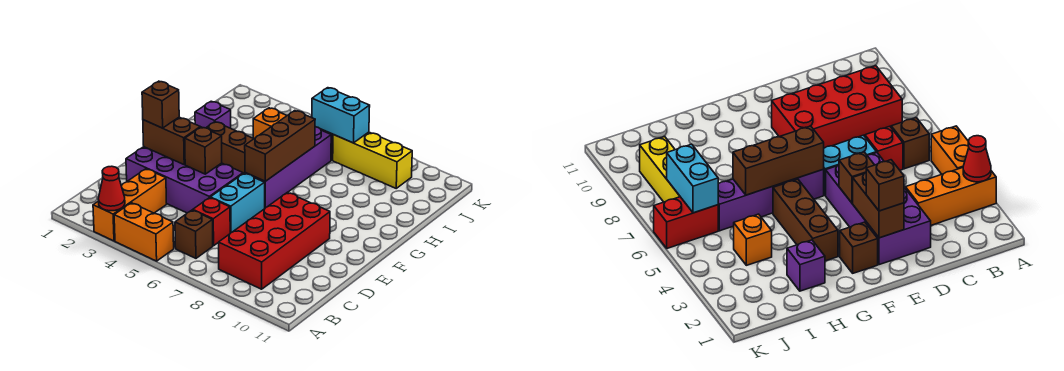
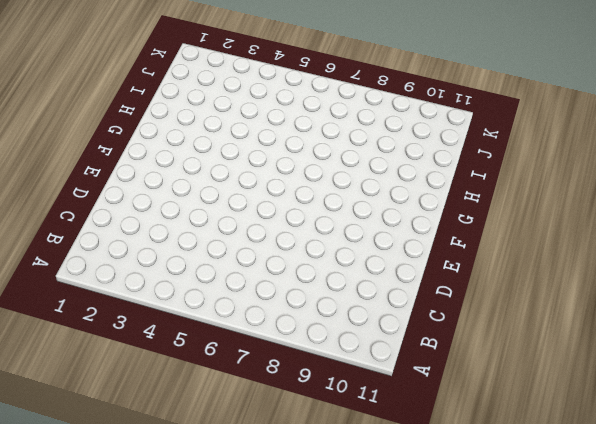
none -> orange 1x3 brick [93,169,167,241]
none -> orange 1x2 brick [114,203,174,261]
none -> brown 1x1 brick [175,210,213,258]

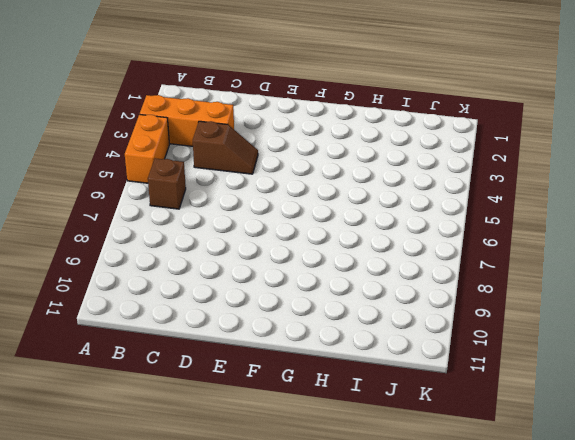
brown 1x2 slope [193,121,258,174] -> purple 2x4 brick [126,147,243,213]
none -> red 2x4 brick [219,192,330,289]
none -> red 1x1 brick [193,198,230,246]
none -> cyan 1x2 brick [210,173,265,233]

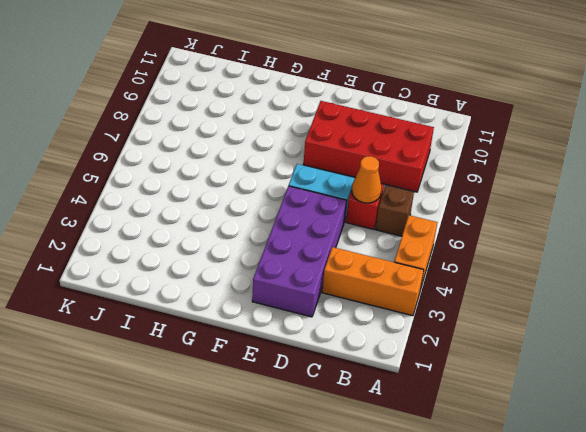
orange 1x1 cone [352,156,382,203] -> none
none -> brown 1x1 brick [840,222,878,273]
none -> purple 1x4 brick [245,127,331,208]
none -> brown 1x3 brick [206,122,253,174]

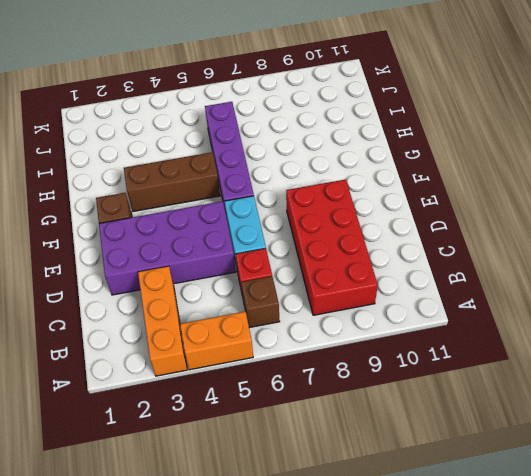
none -> purple 1x1 brick [195,101,231,128]
none -> orange 1x1 brick [253,108,287,139]
none -> red 1x2 brick [654,197,718,248]

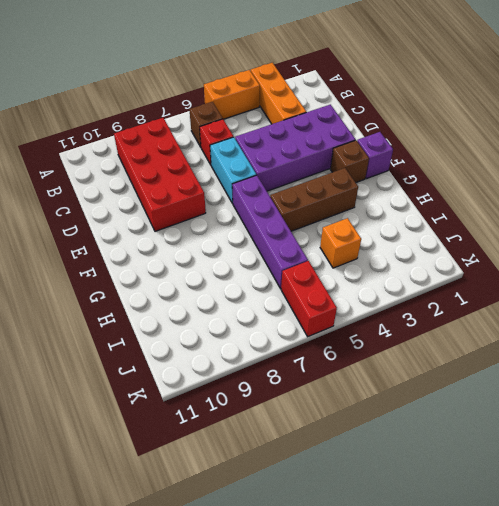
purple 1x1 brick [357,132,393,179] -> purple 1x1 brick moved to [195,101,231,128]
none -> yellow 1x3 brick [333,132,412,188]
none -> red 1x1 cone [98,166,125,211]
none -> brown 1x2 brick [143,117,200,164]

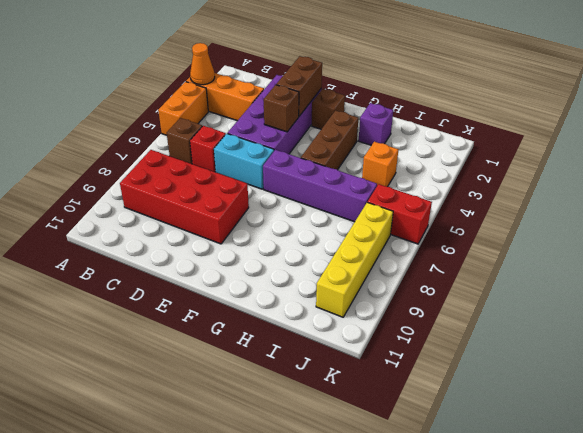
orange 1x1 cone [190,43,215,85] -> red 1x1 cone [98,166,125,211]
yellow 1x4 brick [316,202,393,317] -> yellow 1x3 brick [333,132,412,188]
none -> brown 1x3 brick [245,111,315,181]
none -> cyan 1x2 brick [312,88,370,143]
none -> brown 1x1 brick [142,81,179,128]

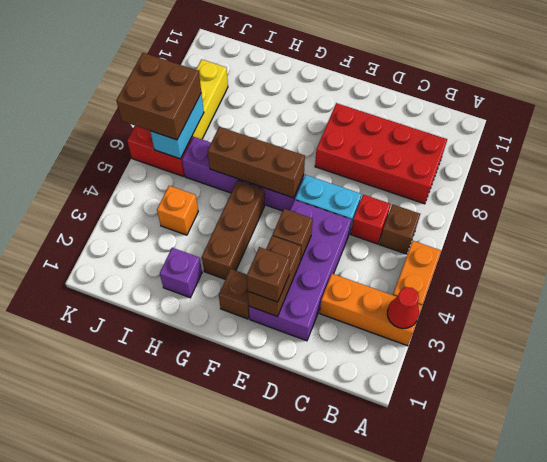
brown 2x2 brick [116,53,201,140] -> none

